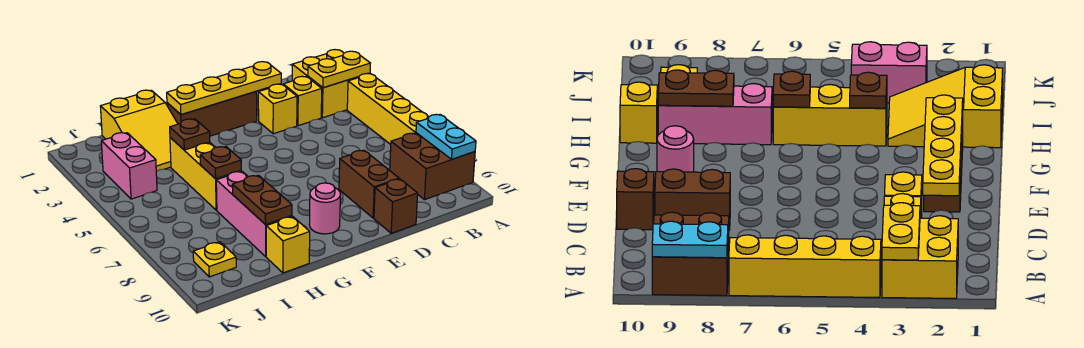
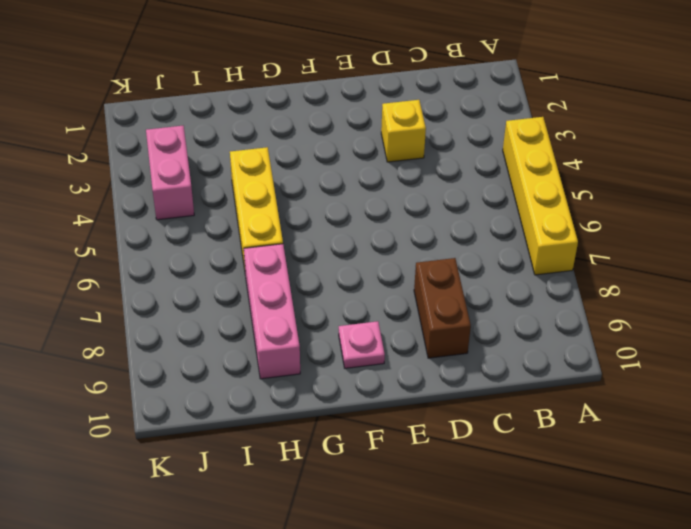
pink 1x1 plate [339,321,385,368] -> pink 1x1 round brick [309,183,340,234]
none -> yellow 2x2 brick [292,50,370,118]
none -> brown 2x2 brick [390,133,475,200]
none -> yellow 1x1 brick [283,76,322,126]

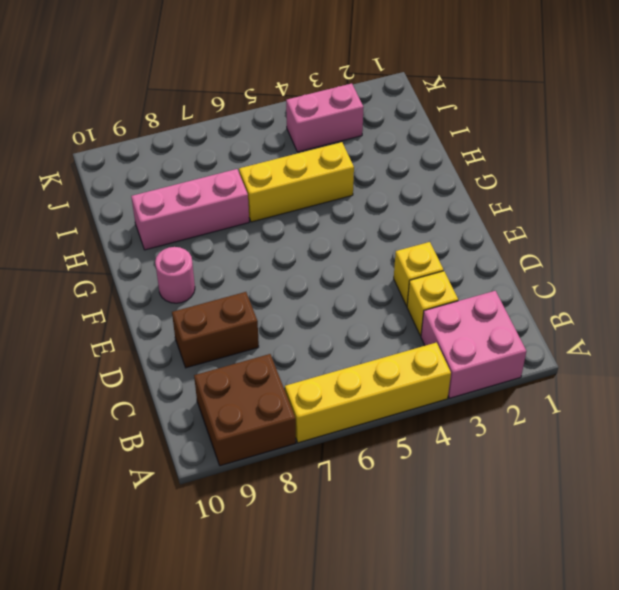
pink 2x2 brick [421,291,526,398] -> yellow 2x2 brick [292,50,370,118]
none -> brown 1x1 brick [374,179,418,233]
none -> brown 1x3 brick [167,92,257,136]
none -> yellow 2x3 slope [100,90,178,171]

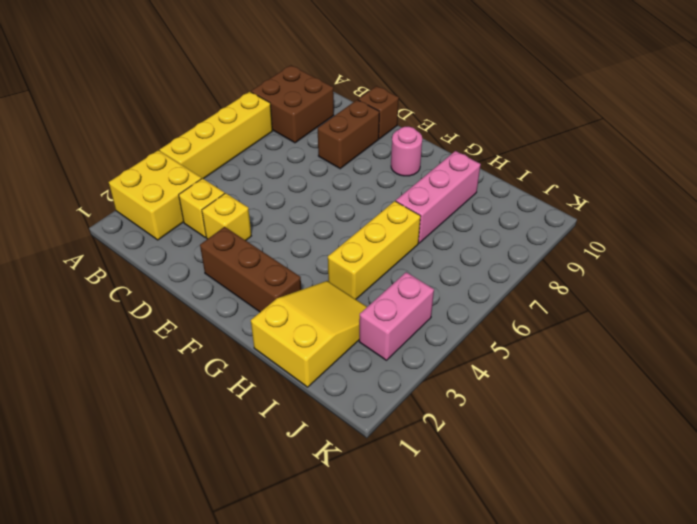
none -> yellow 1x1 brick [266,217,310,273]
none -> yellow 1x1 plate [193,242,236,277]
none -> yellow 1x2 plate [308,51,370,88]

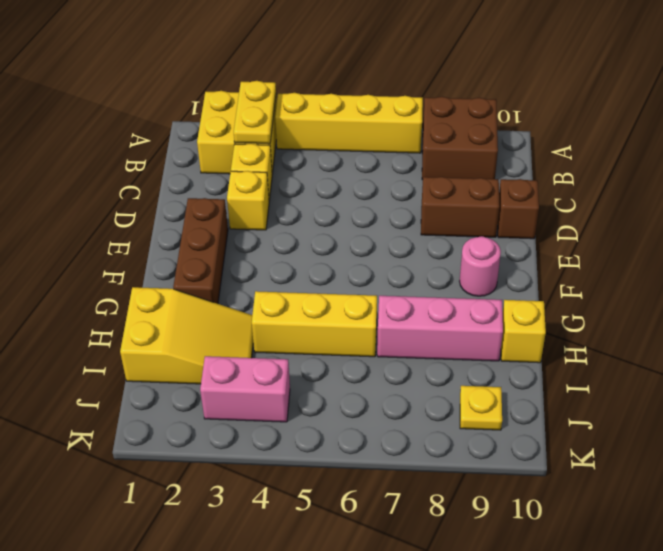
none -> cyan 1x2 plate [416,114,476,159]
none -> yellow 1x4 plate [167,62,281,115]
none -> brown 1x1 plate [170,119,210,150]

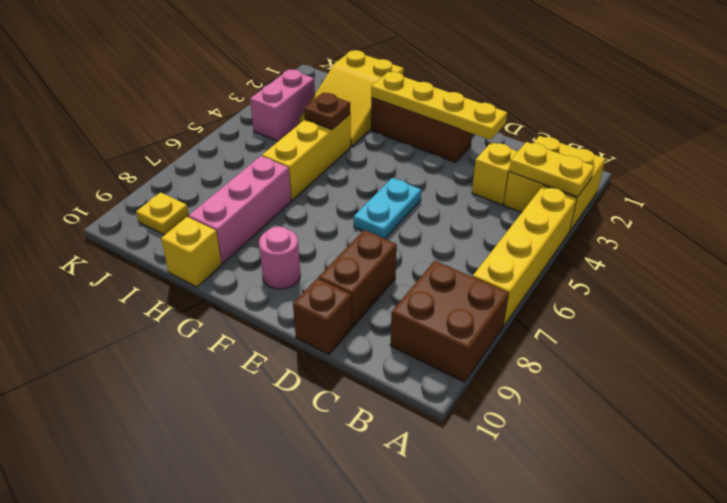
cyan 1x2 plate [354,178,421,239] -> cyan 1x2 plate moved to [416,114,476,159]
none -> yellow 1x1 brick [258,84,297,134]
none -> brown 1x1 plate [200,147,241,179]
none -> brown 1x2 plate [232,175,292,225]

